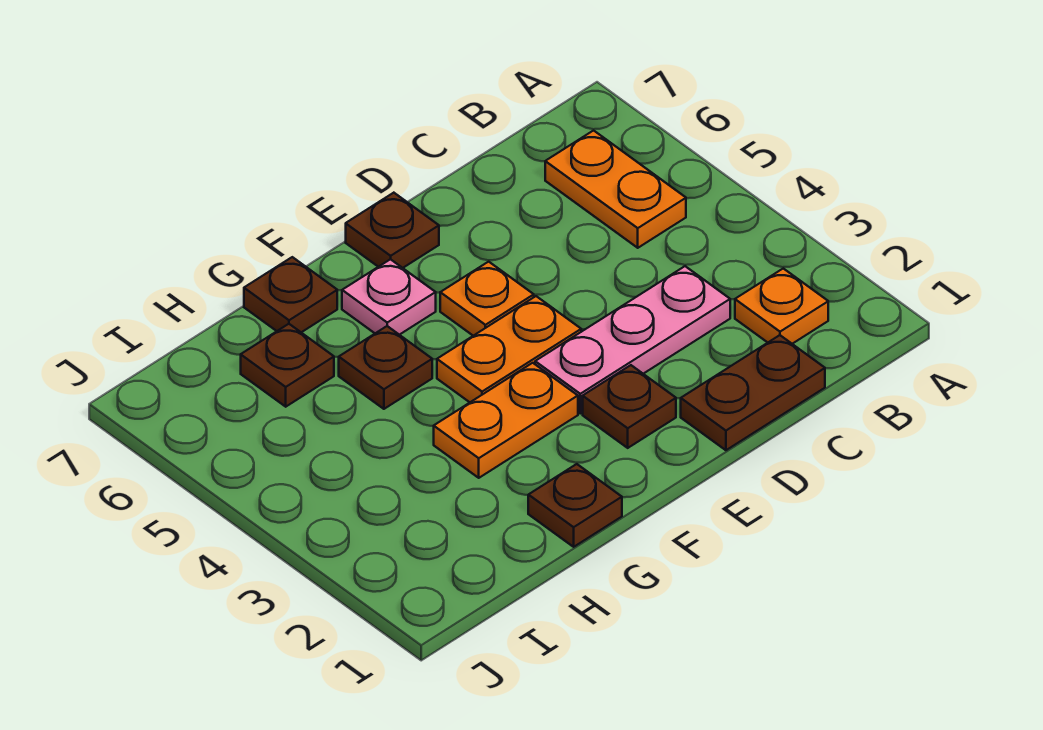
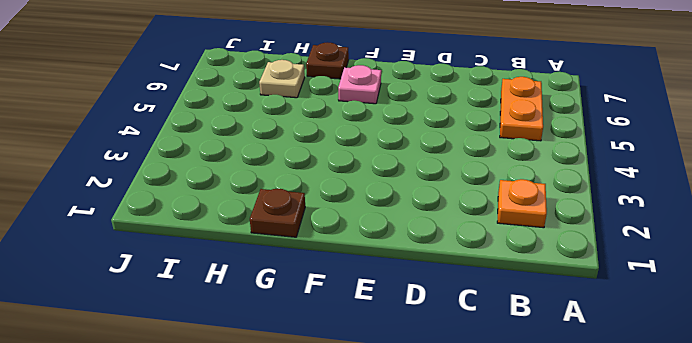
tan 1x1 plate [259,60,305,98] -> brown 1x1 plate [241,324,334,407]
none -> brown 1x2 plate [681,335,825,450]
none -> pink 1x3 plate [535,266,730,413]
none -> brown 1x1 plate [583,365,676,448]

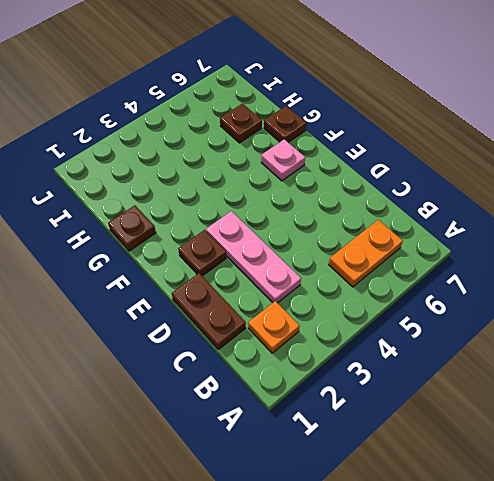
none -> orange 1x2 plate [437,296,581,402]
none -> orange 1x1 plate [440,262,534,336]
none -> brown 1x1 plate [346,193,439,268]

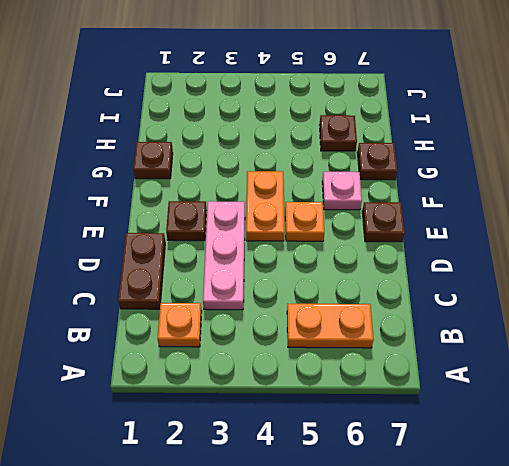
none -> orange 1x2 plate [434,363,578,478]
none -> brown 1x1 plate [339,326,432,409]

